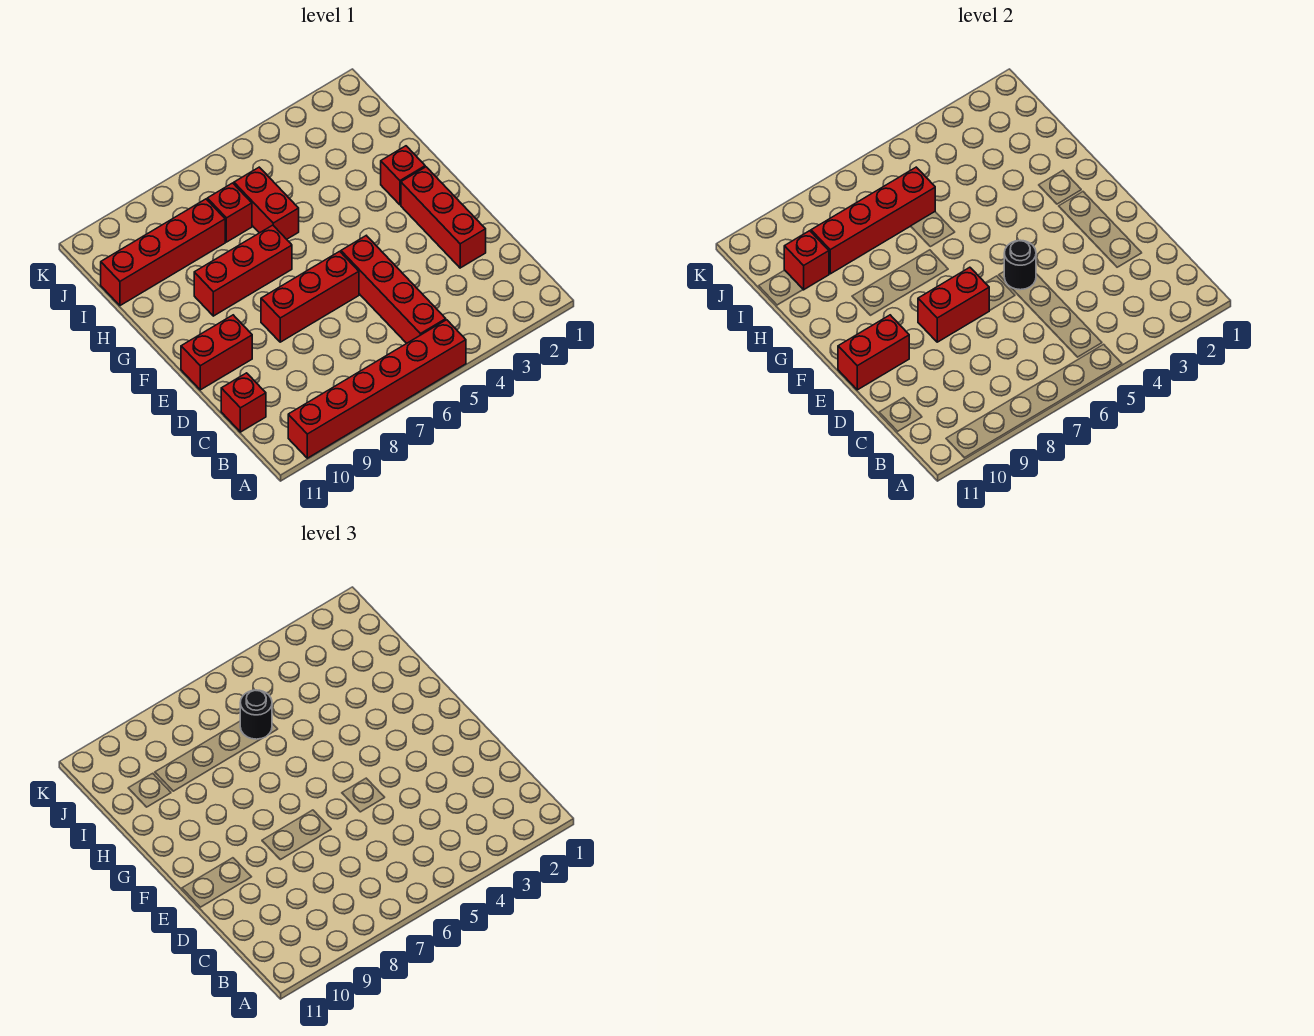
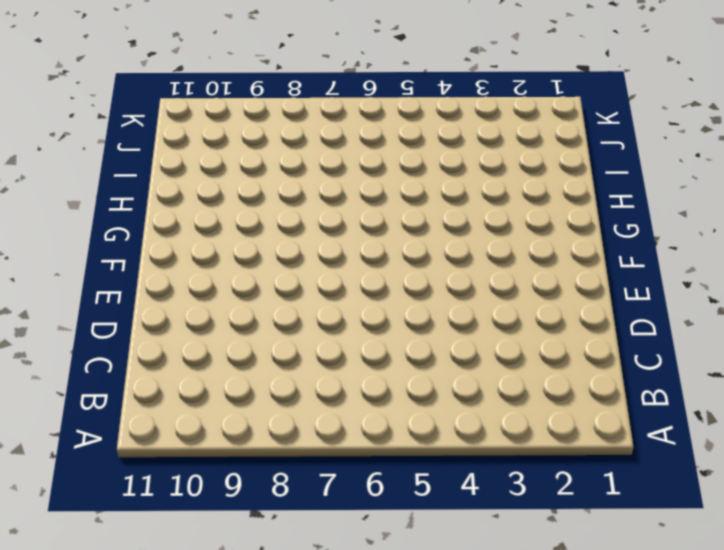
none -> red 1x6 brick [288,320,466,458]
none -> red 1x4 brick [341,236,446,343]
none -> red 1x1 brick [221,373,266,432]

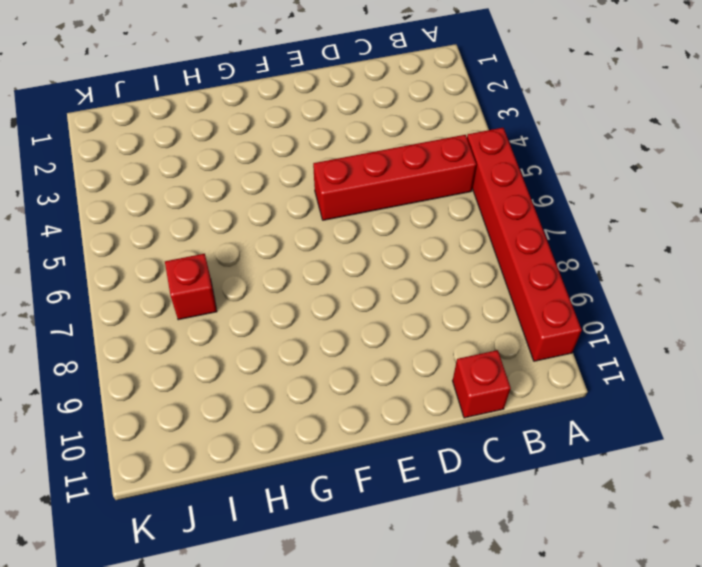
none -> red 1x3 brick [401,167,486,268]
none -> red 1x3 brick [261,251,359,342]
none -> red 1x2 brick [181,315,252,390]

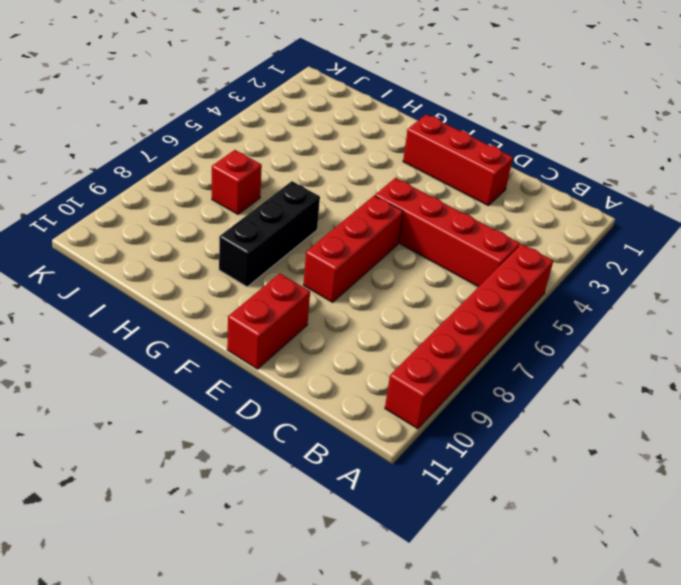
black 1x3 brick [219,181,320,287] -> red 1x3 brick [194,225,292,316]
none -> red 1x1 brick [221,373,266,432]
none -> red 1x1 brick [381,146,425,205]
none -> red 1x2 brick [234,167,299,239]

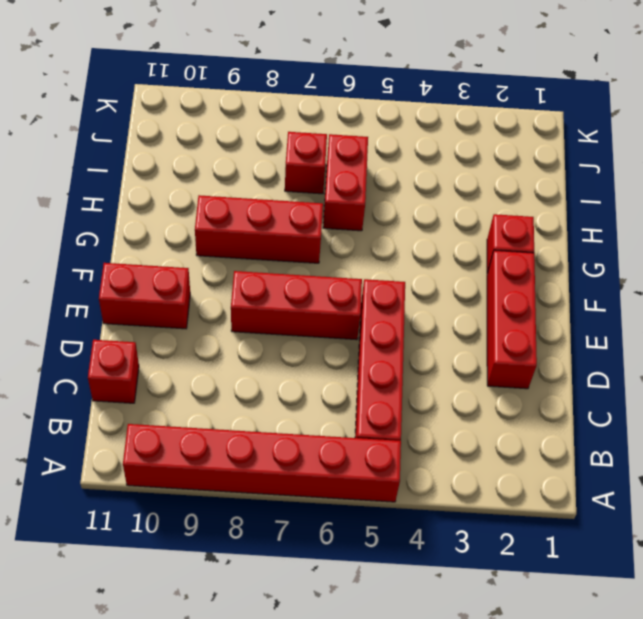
none -> red 1x4 brick [101,199,225,306]
none -> black 1x1 round brick [1004,240,1036,290]
none -> red 1x2 brick [918,267,989,342]

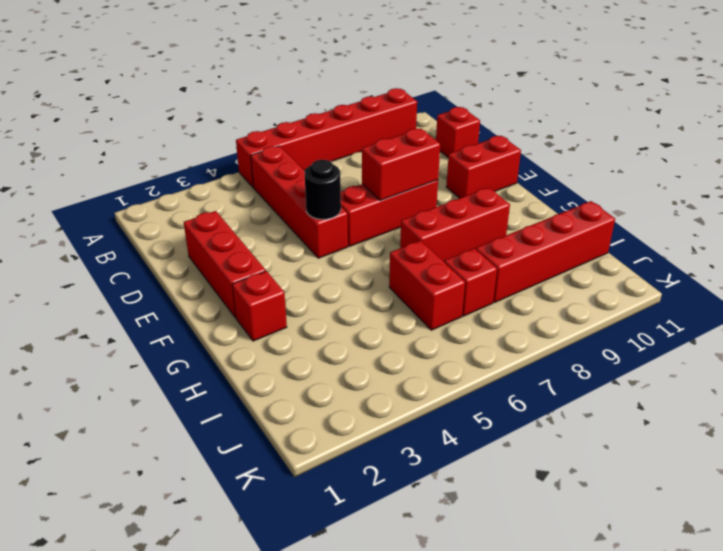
none -> red 1x2 brick [838,315,909,390]
none -> red 1x4 brick [811,167,935,274]
none -> red 1x1 brick [784,231,829,290]

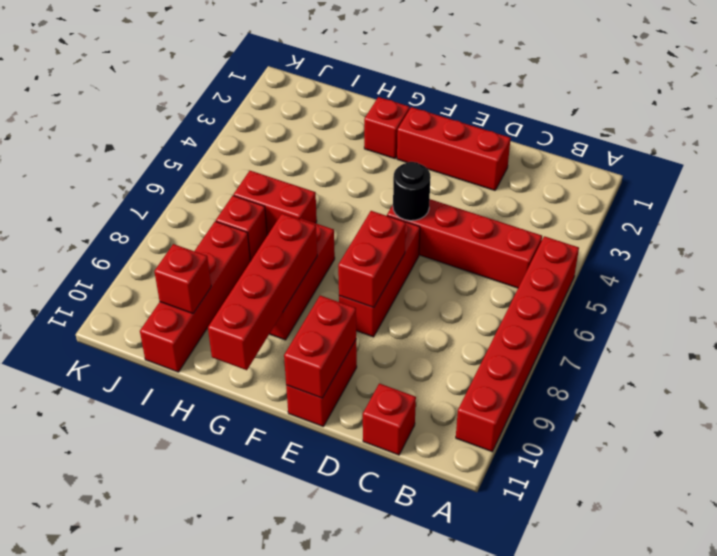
red 1x4 brick [208,214,317,370] -> red 1x4 brick moved to [811,167,935,274]
none -> black 1x1 round brick [240,690,272,739]

